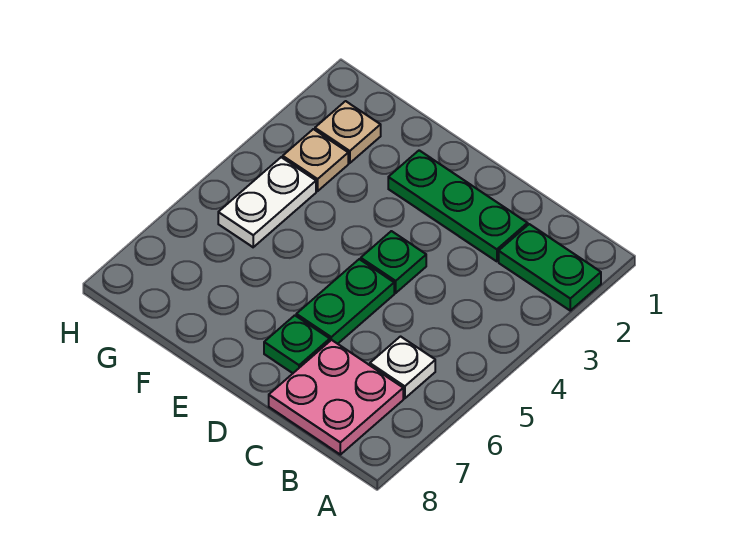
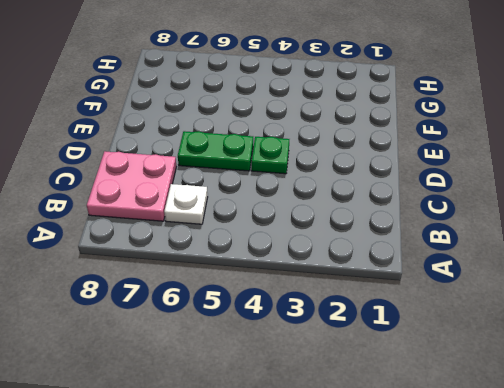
none -> green 1x2 plate [499,224,601,311]
none -> green 1x3 plate [388,150,528,261]

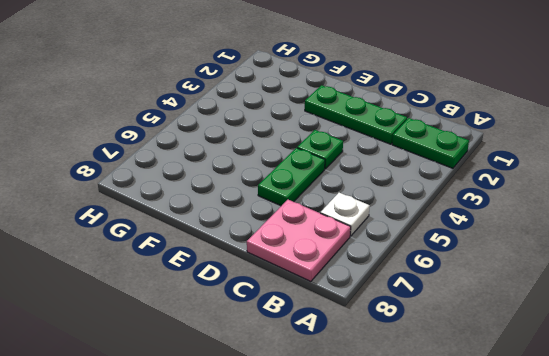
none -> green 1x1 plate [264,315,330,373]
none -> tan 1x1 plate [315,101,381,163]

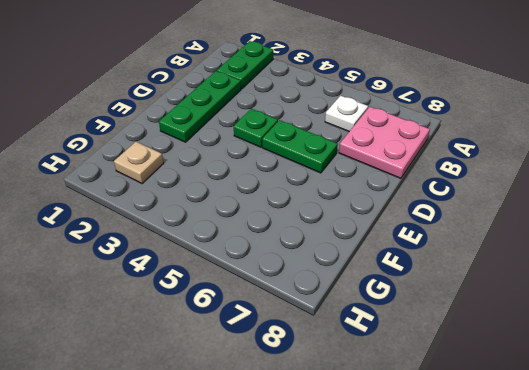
none -> green 1x1 plate [264,315,330,373]
none -> tan 1x1 plate [283,129,348,191]

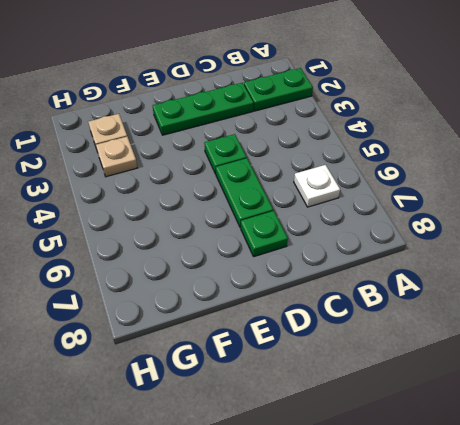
none -> pink 2x2 plate [269,340,403,455]
none -> white 1x2 plate [218,157,316,247]

